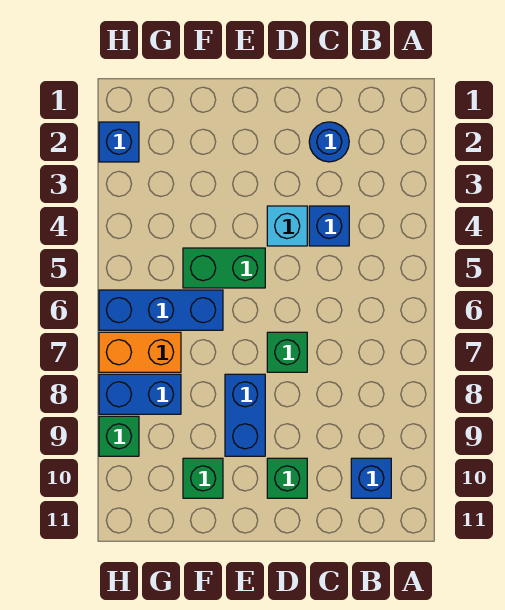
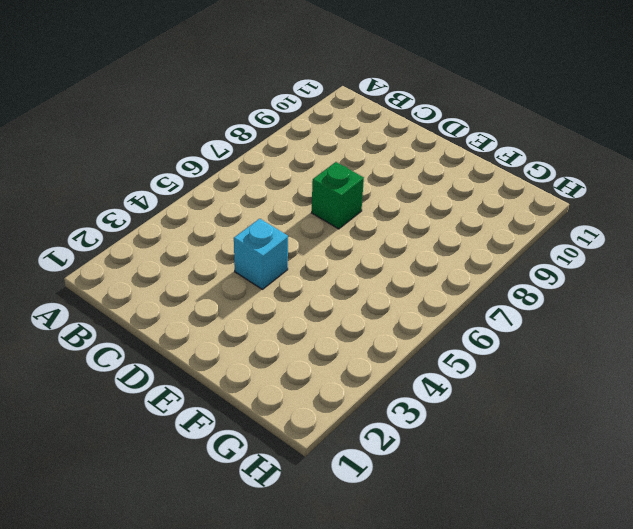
none -> blue 1x1 brick [351,458,391,498]
none -> blue 1x1 round brick [309,122,349,162]
none -> blue 1x1 brick [309,206,349,246]

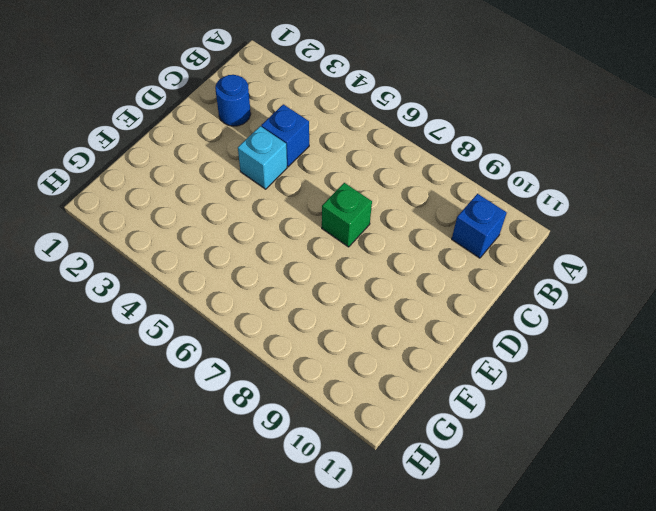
none -> green 1x1 brick [267,458,307,498]
none -> green 1x2 brick [183,248,265,288]
none -> blue 1x2 brick [225,374,265,456]

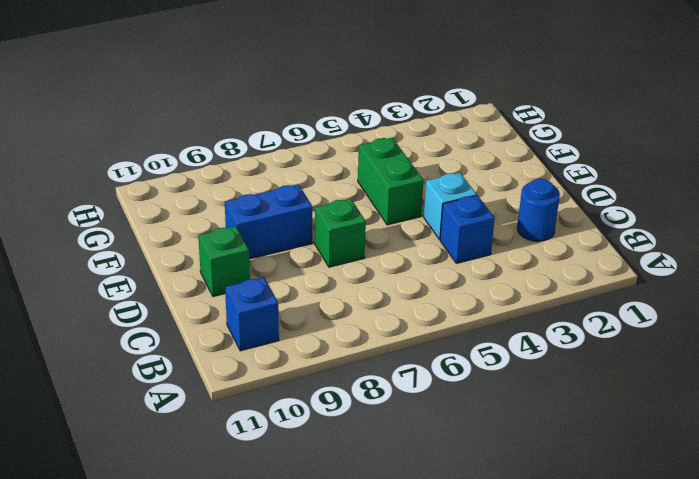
none -> blue 1x3 brick [99,290,223,330]
none -> green 1x1 brick [183,458,223,498]
none -> orange 1x2 brick [99,332,181,372]

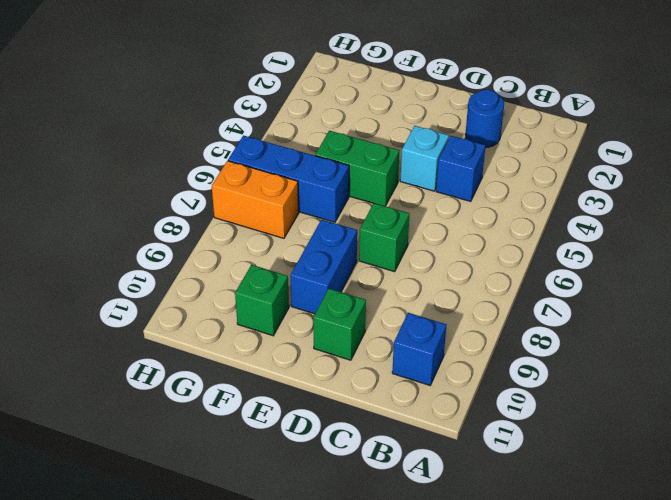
none -> blue 1x2 brick [99,374,181,414]
none -> blue 1x1 brick [99,122,139,162]
none -> green 1x1 brick [99,416,139,456]

